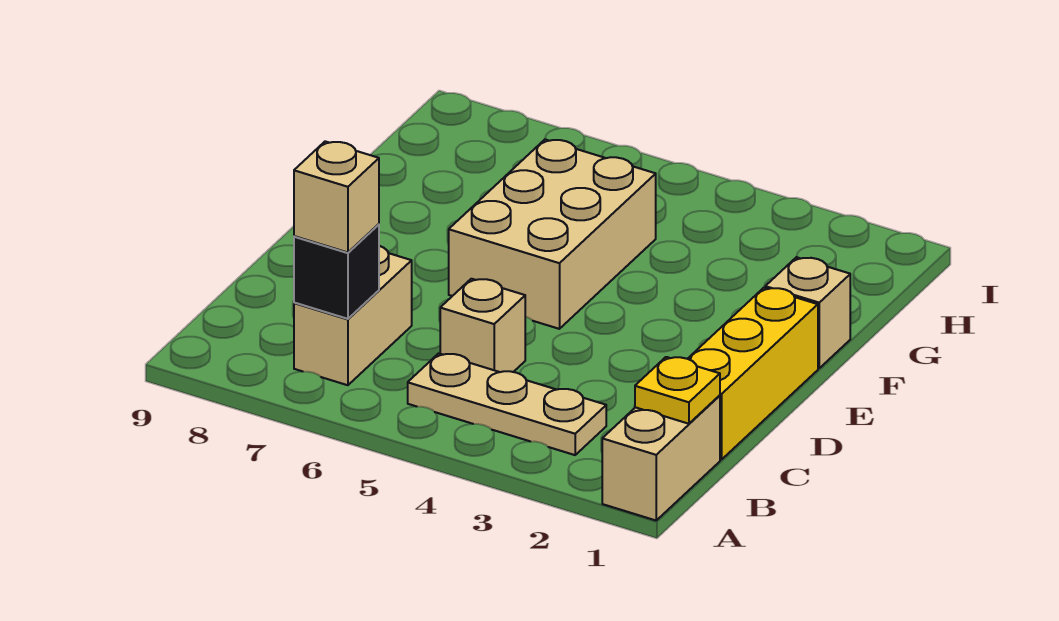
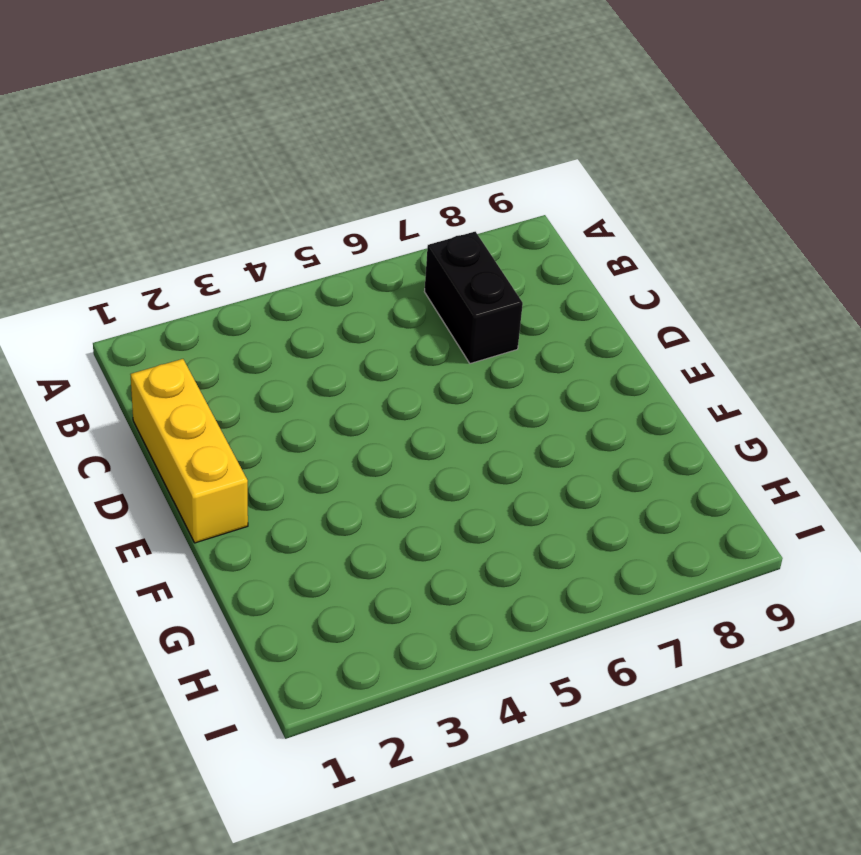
black 1x2 brick [424,232,523,364] -> tan 1x2 brick [294,246,412,385]
none -> tan 1x2 brick [602,395,720,520]
none -> tan 1x3 plate [408,353,606,455]

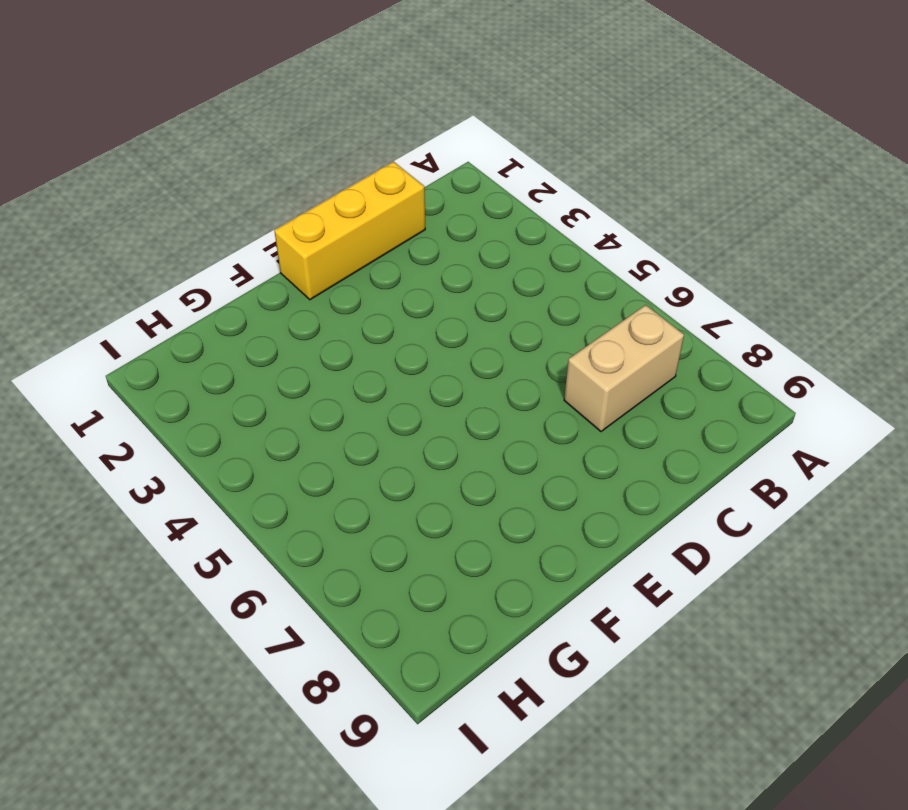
none -> tan 1x2 brick [602,395,720,520]
none -> tan 1x3 plate [408,353,606,455]

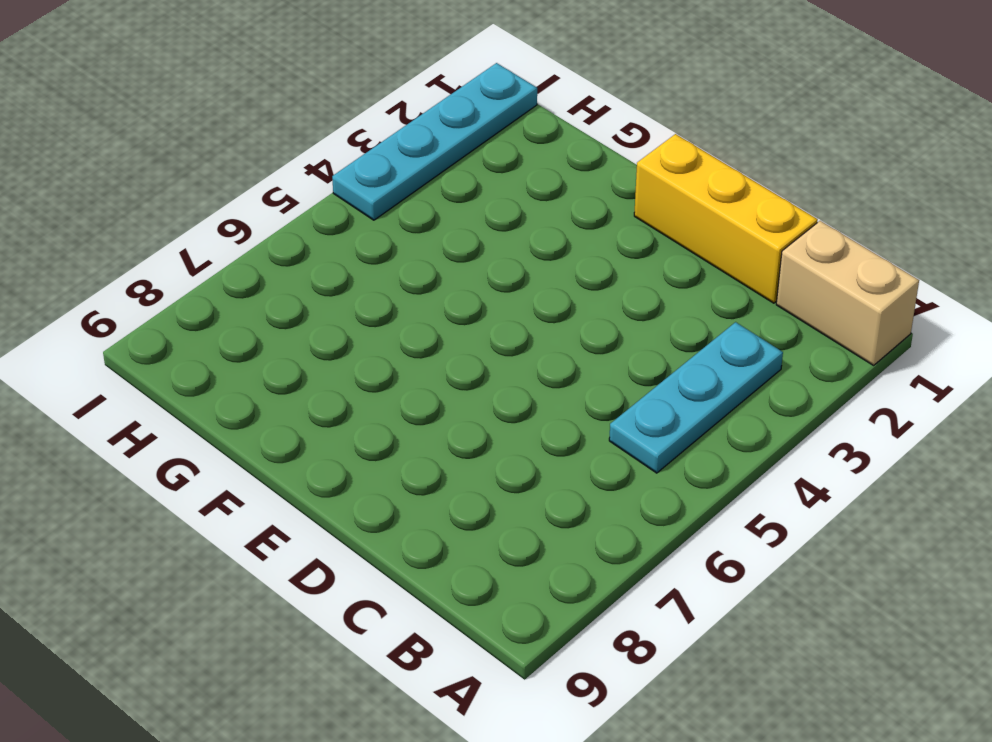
cyan 1x3 plate [609,322,783,473] -> tan 1x3 plate [408,353,606,455]
cyan 1x4 plate [332,63,537,220] -> none
none -> tan 1x2 brick [294,246,412,385]
none -> tan 1x1 brick [440,279,525,372]

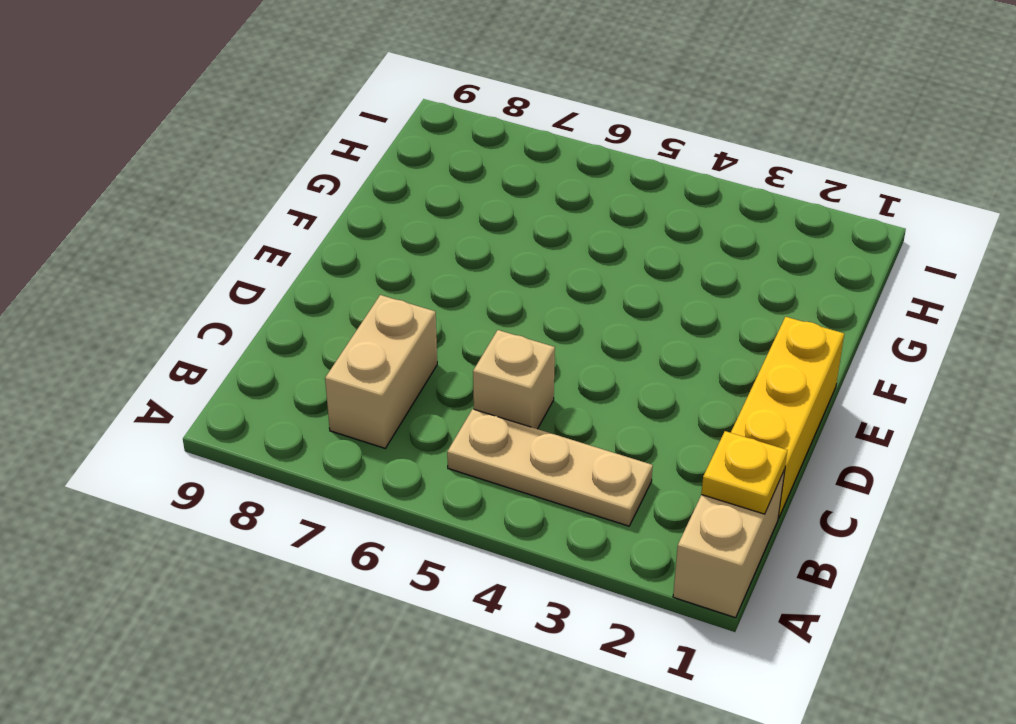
none -> tan 2x3 brick [449,139,656,329]
none -> tan 1x1 brick [765,257,850,368]

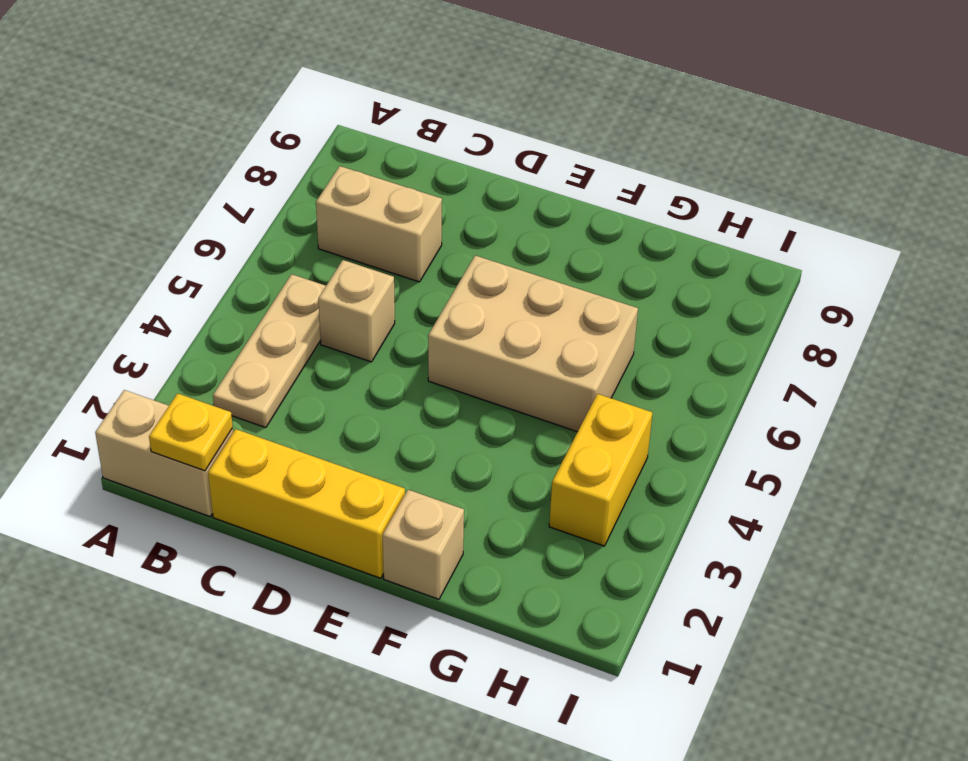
yellow 1x2 brick [549,394,652,546] -> none
none -> black 1x1 brick [294,224,379,319]
none -> tan 1x1 brick [294,141,379,252]

